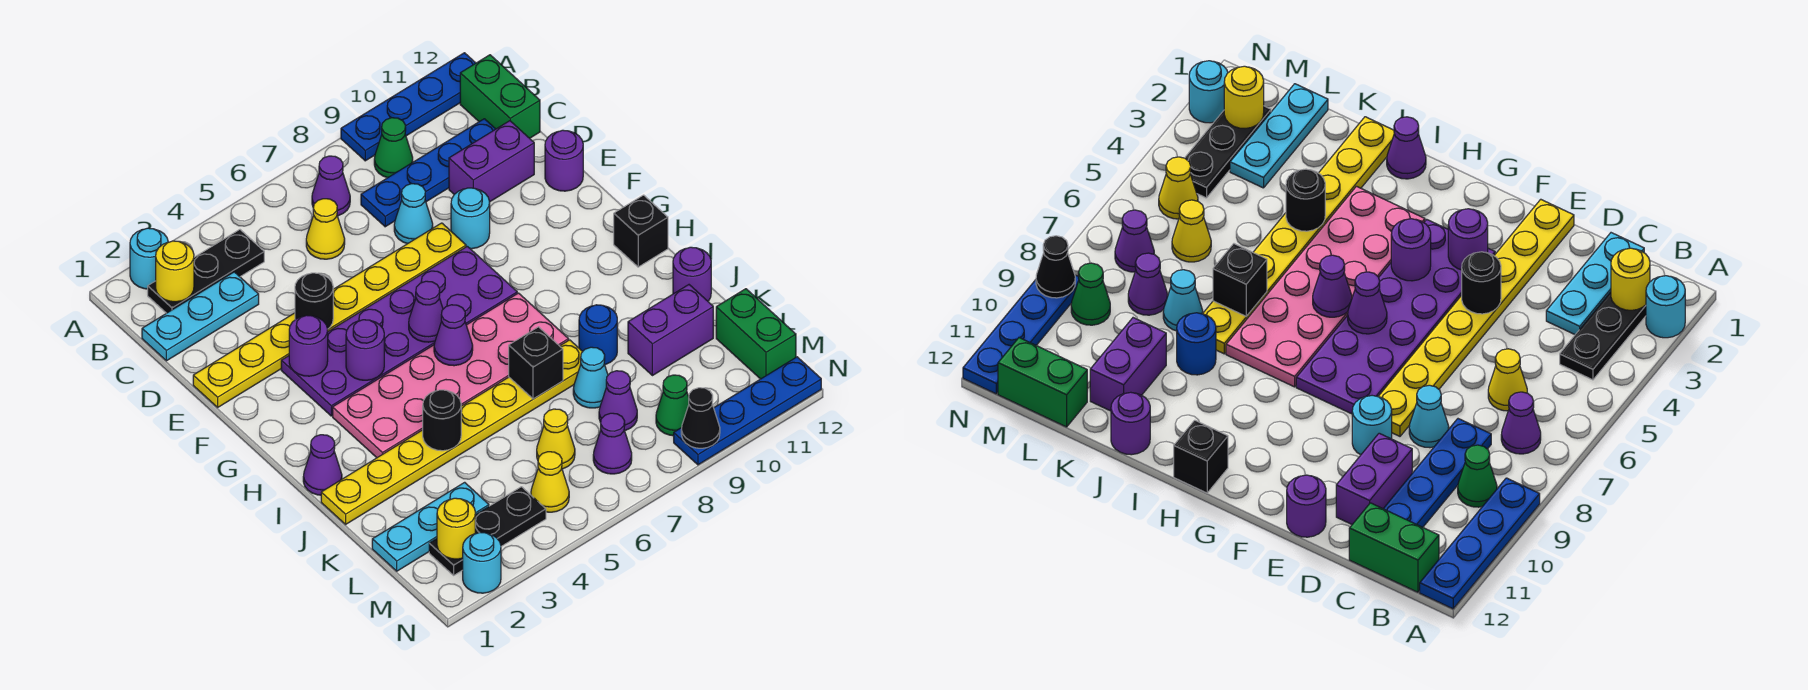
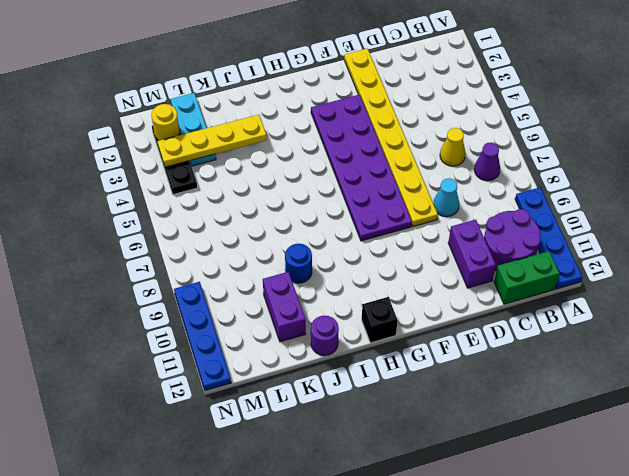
purple 2x2 round brick [484,209,540,271] -> blue 1x4 plate [361,119,495,227]
yellow 1x4 plate [157,115,267,167] -> none
none -> cyan 1x1 round brick [130,228,168,289]
none -> black 1x3 plate [148,230,264,313]
none -> green 1x1 cone [374,118,413,178]
none -> cyan 1x3 plate [142,272,259,361]

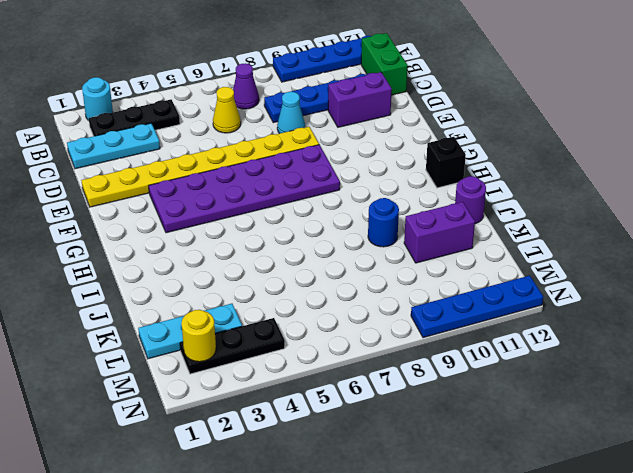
none -> green 1x1 cone [374,118,413,178]
none -> cyan 1x1 round brick [451,188,490,249]
none -> purple 1x1 round brick [545,130,583,191]
none -> pink 2x6 plate [333,293,569,458]

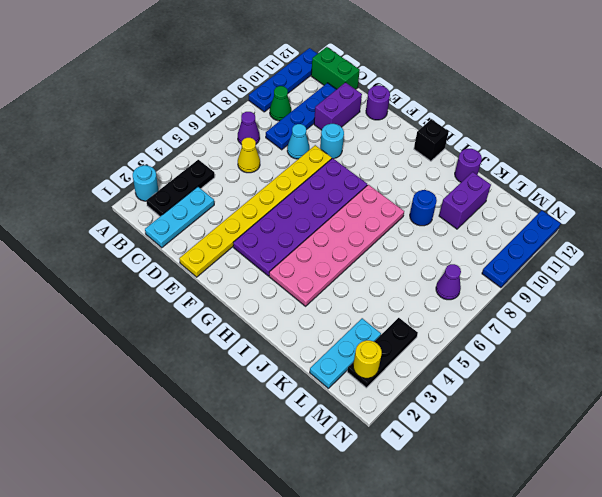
none -> purple 1x1 cone [303,435,342,495]
none -> yellow 1x8 plate [321,340,583,524]
none -> cyan 1x1 cone [573,347,608,408]
none -> yellow 1x1 cone [537,409,575,469]

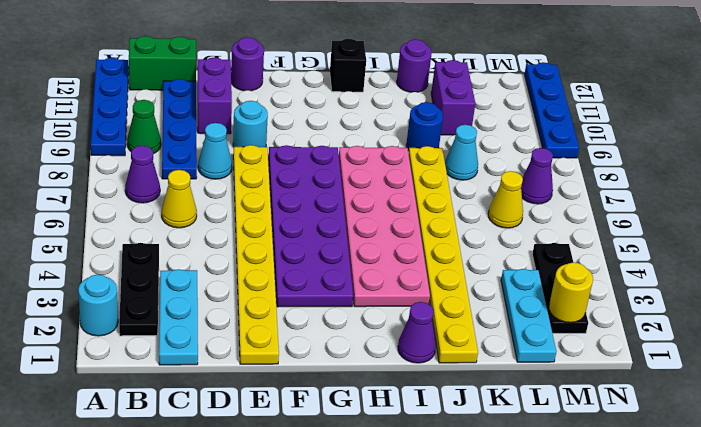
none -> purple 1x1 cone [599,371,637,430]
none -> green 1x2 brick [716,289,796,379]
none -> yellow 1x1 cone [531,452,569,512]
none -> green 1x1 cone [656,375,689,436]

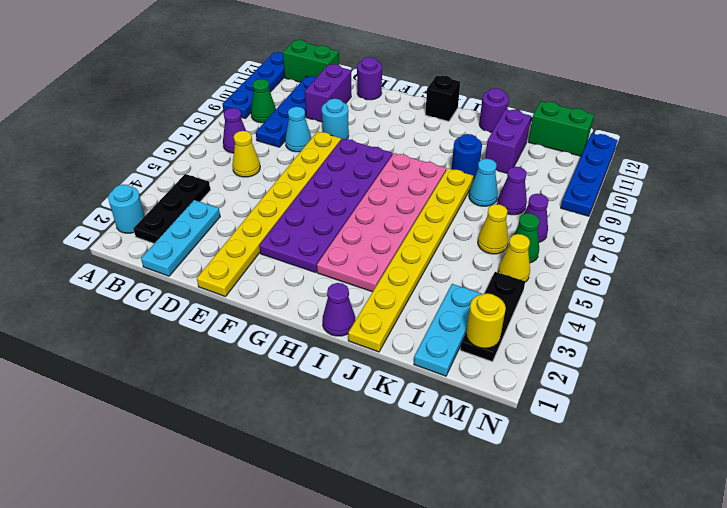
green 1x1 cone [514,213,539,263] -> green 1x1 cone moved to [656,375,689,436]
none -> cyan 1x1 round brick [463,532,501,593]
none -> yellow 1x1 round brick [156,241,194,302]
none -> black 1x1 round brick [295,273,333,329]
none -> purple 1x1 round brick [289,315,328,376]

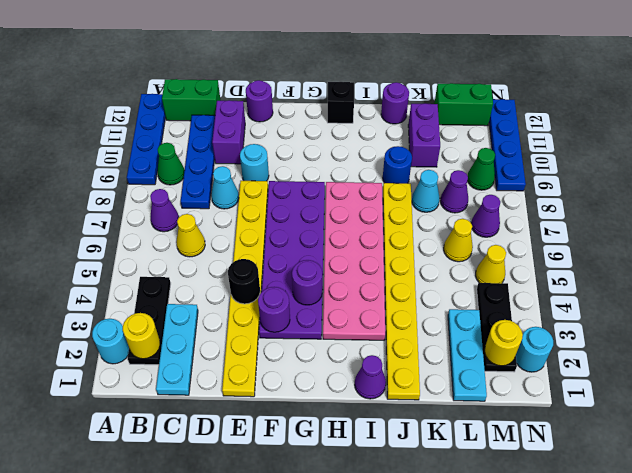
none -> purple 1x1 cone [409,281,443,342]
none -> purple 1x1 cone [434,305,473,366]
none -> black 1x1 round brick [423,390,461,451]
none -> black 1x1 brick [509,327,563,399]

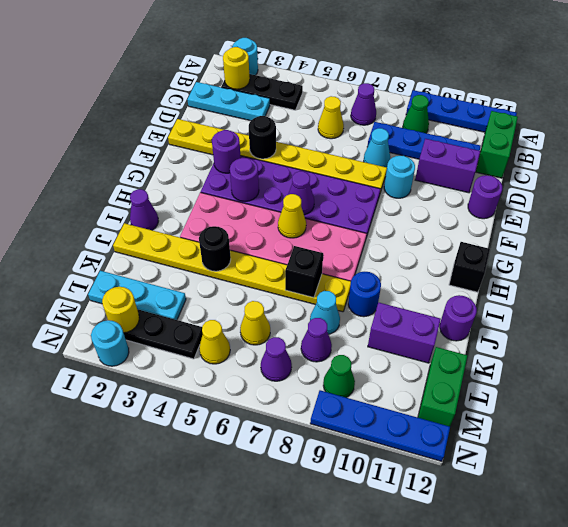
yellow 1x1 cone [278,194,306,238] -> purple 1x1 cone [434,305,473,366]
none -> black 1x1 cone [681,388,720,448]

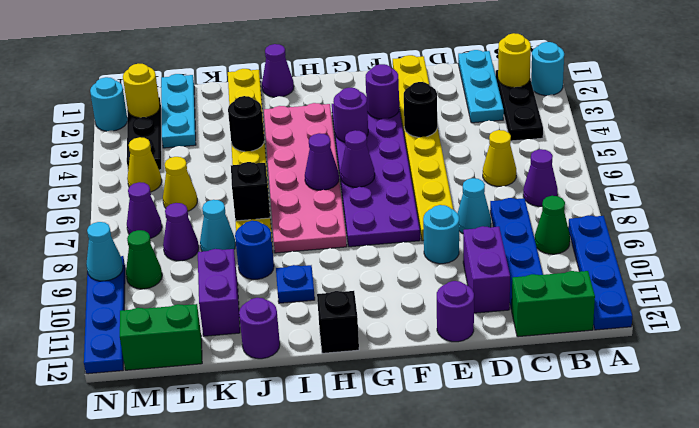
blue 1x1 plate [276,265,315,303] -> none
cyan 1x1 cone [86,222,123,281] -> black 1x1 cone [681,388,720,448]

